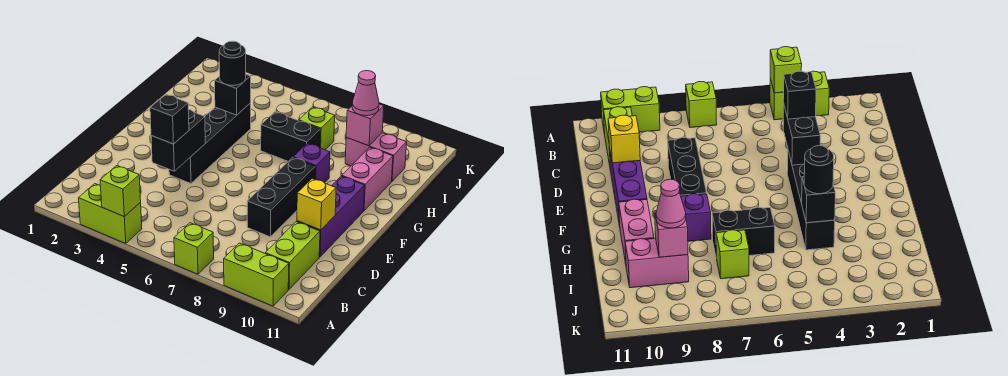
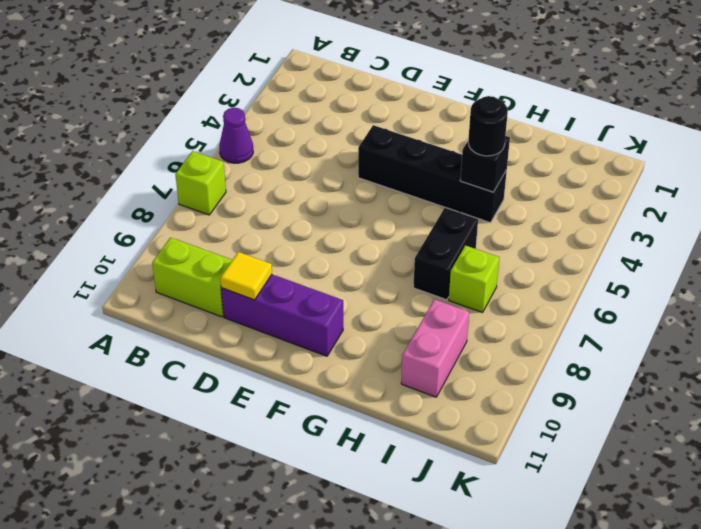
purple 1x1 cone [219,108,253,163] -> none
yellow 1x1 tile [220,252,272,300] -> yellow 1x1 brick [297,179,336,230]
none -> lime 1x2 brick [79,184,142,244]
none -> lime 1x2 brick [224,243,289,306]
none -> black 1x3 brick [247,157,315,237]

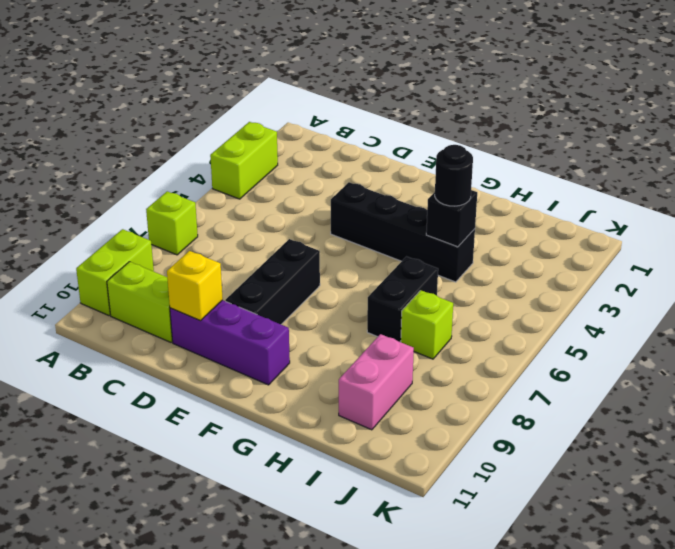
black 1x3 brick [225,239,320,324] -> black 1x3 brick turned to [247,157,315,237]
none -> purple 1x1 brick [293,143,330,183]
none -> pink 1x2 brick [342,147,393,211]
none -> lime 1x1 brick [100,166,141,217]

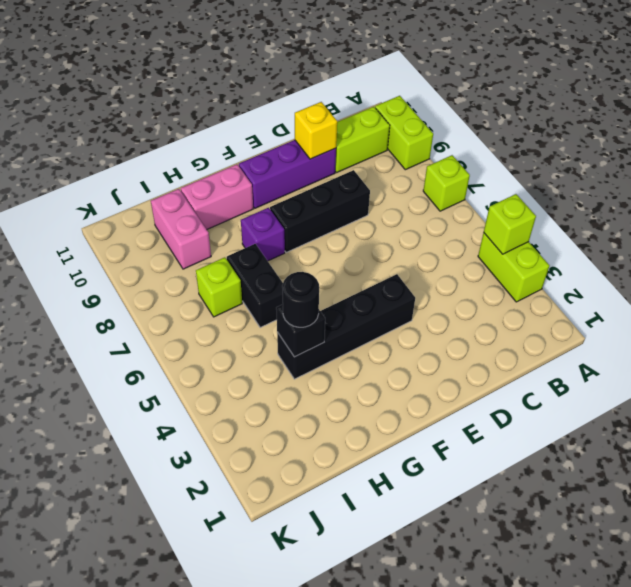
none -> black 1x2 brick [151,109,205,171]
none -> pink 1x1 brick [346,104,384,146]
none -> black 1x1 brick [150,94,189,144]

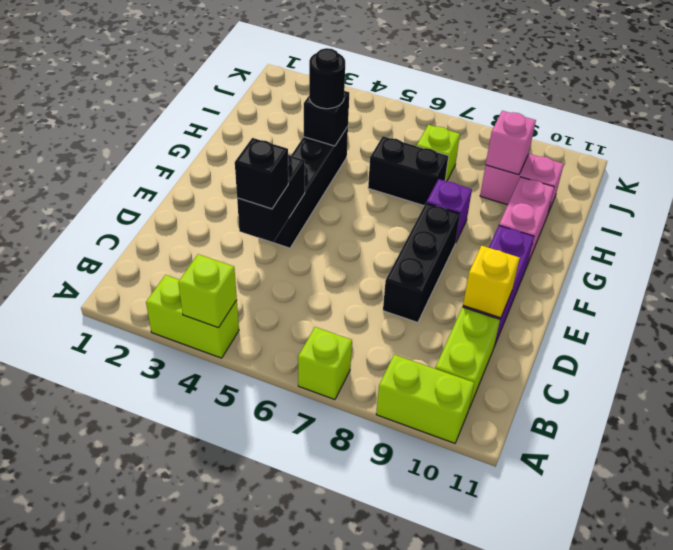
none -> pink 1x1 cone [352,71,379,116]

